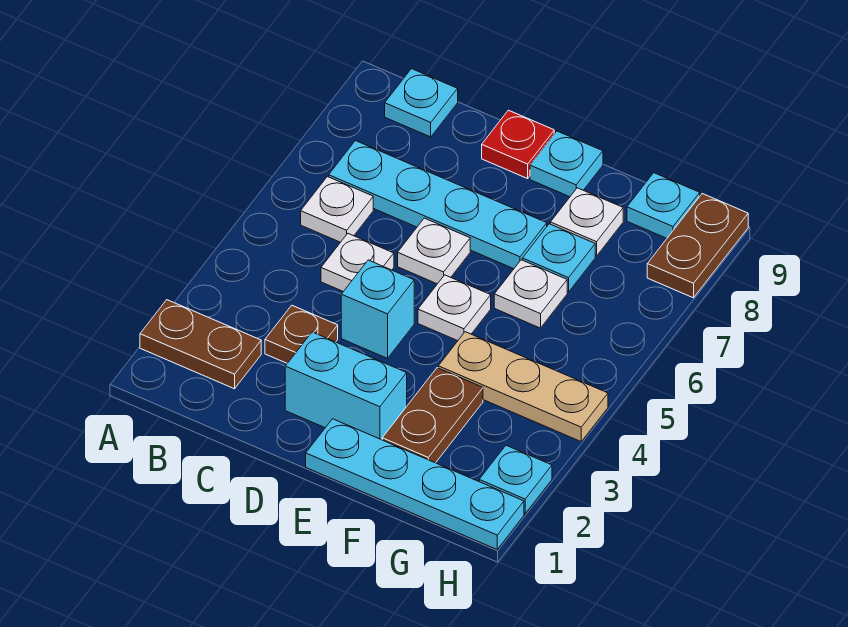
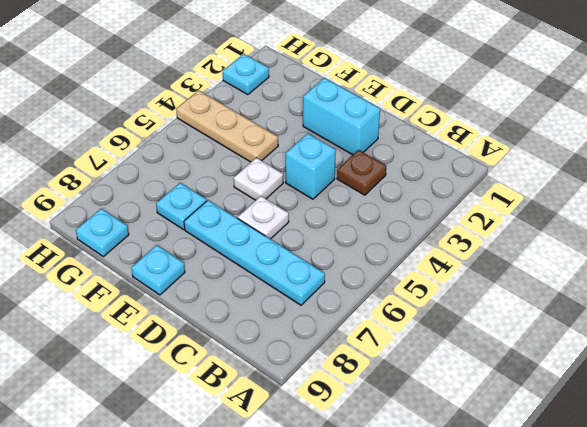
none -> brown 1x2 plate [140,300,261,389]
none -> white 1x1 plate [301,177,373,242]
none -> cyan 1x1 plate [385,69,458,137]

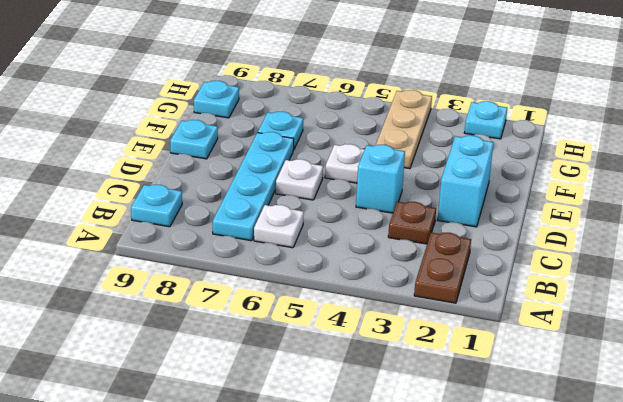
none -> white 1x1 plate [321,234,394,292]
none -> red 1x1 plate [482,110,554,179]
none -> cyan 1x4 plate [306,419,524,549]

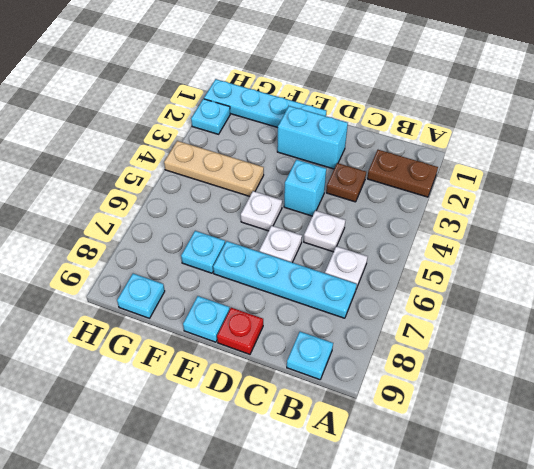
none -> brown 1x2 plate [382,368,483,463]
none -> white 1x1 plate [494,260,567,328]
none -> white 1x1 plate [550,188,623,256]

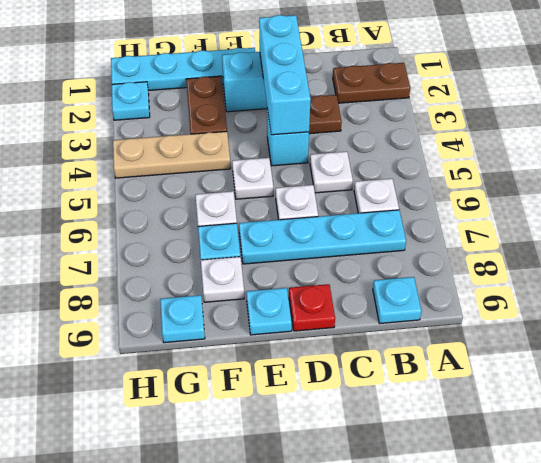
cyan 1x3 brick [259,15,311,135] -> none
none -> brown 1x2 plate [647,194,748,298]

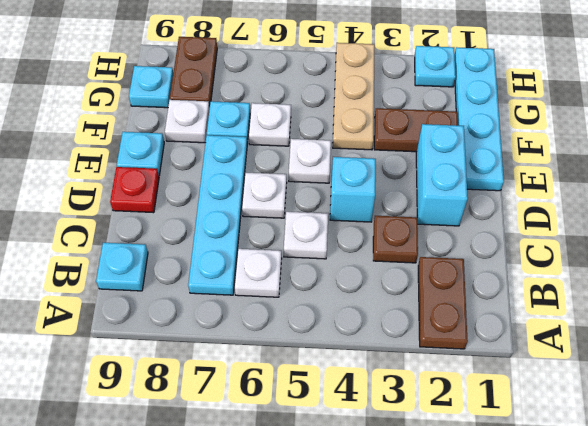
brown 1x2 plate [170,37,217,108] -> brown 1x2 plate turned to [647,194,748,298]

